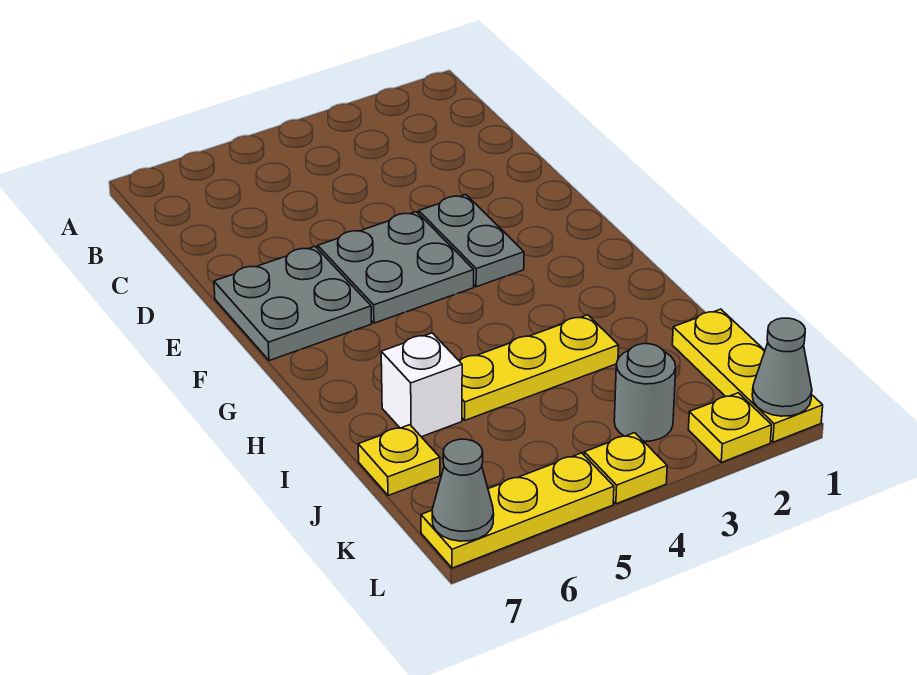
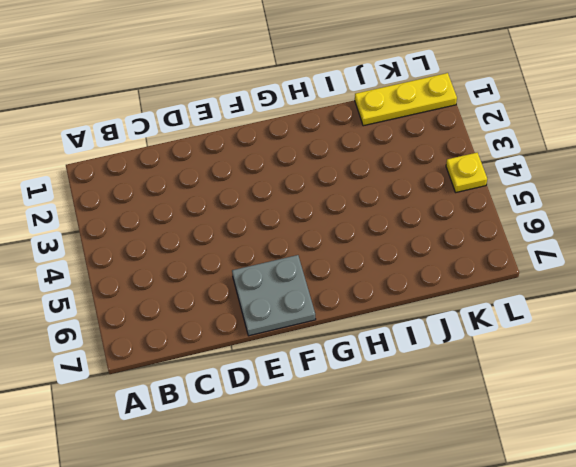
none -> grey 1x2 plate [419,195,524,287]
none -> grey 2x2 plate [318,212,474,323]
none -> yellow 1x3 plate [460,315,619,420]

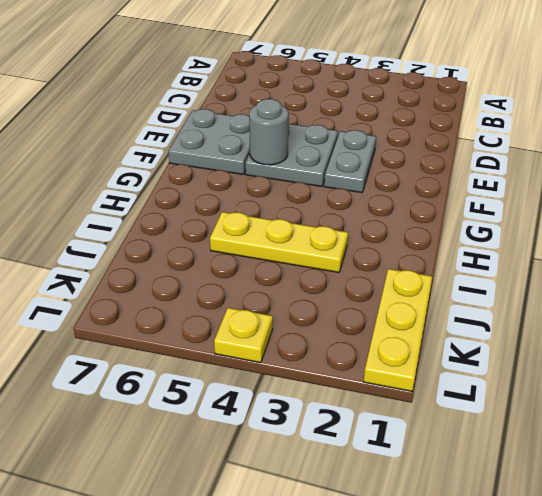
grey 1x1 round brick [249,99,289,165] -> grey 1x1 round brick moved to [614,344,676,441]
none -> white 1x1 brick [381,333,462,437]
none -> yellow 1x1 plate [358,425,440,496]
none -> yellow 1x1 plate [688,393,772,462]

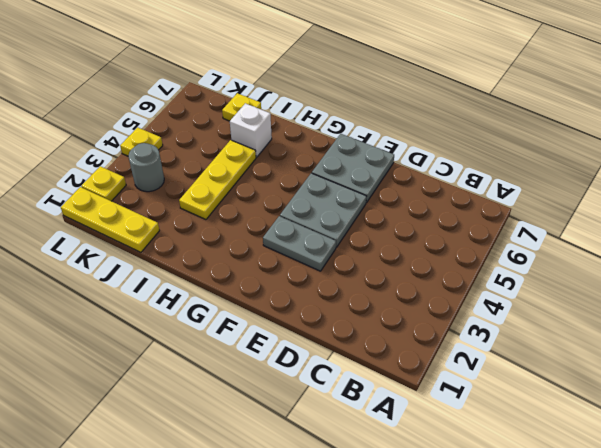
none -> yellow 1x3 plate [421,453,614,568]
none -> grey 1x1 cone [752,318,812,416]
none -> grey 1x1 cone [432,439,494,541]

